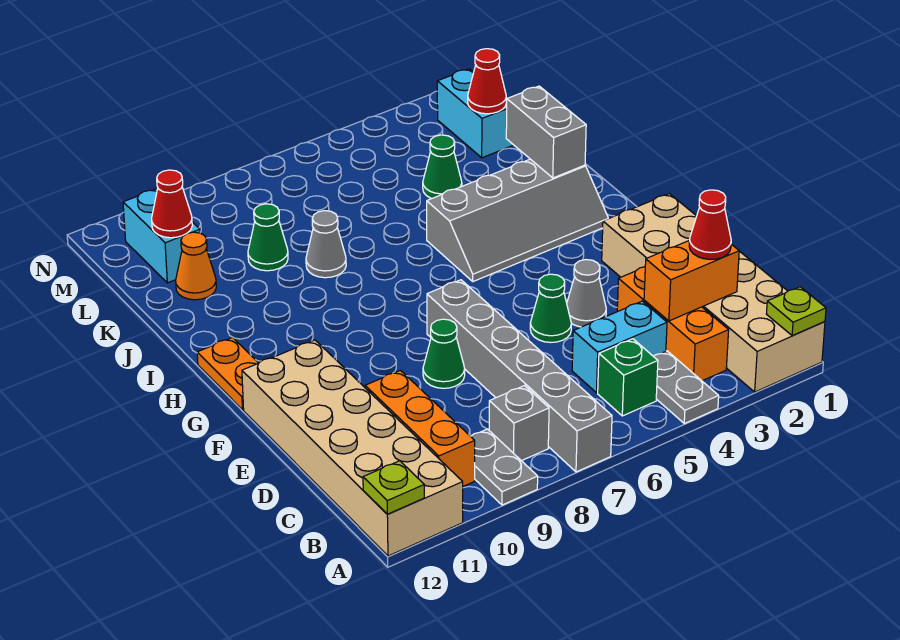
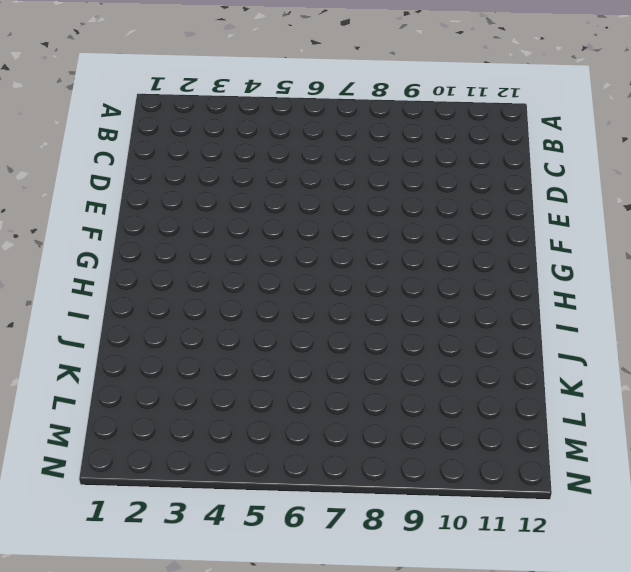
none -> tan 2x6 brick [602,194,825,392]
none -> grey 1x2 plate [653,351,719,423]
none -> grey 1x6 brick [427,280,612,472]

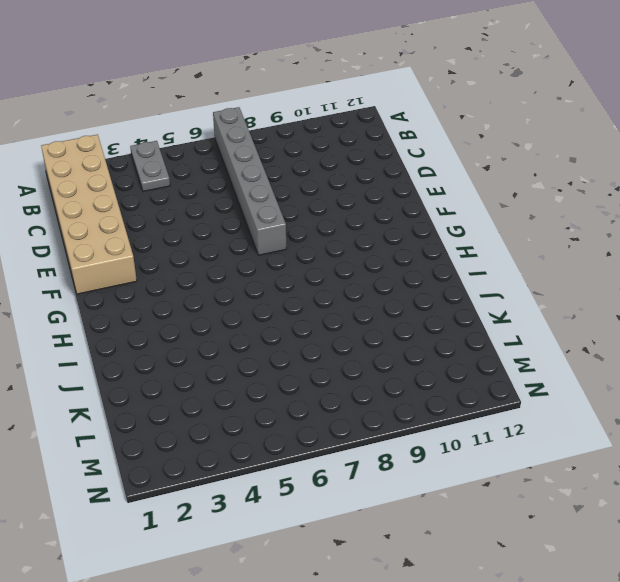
none -> grey 1x2 plate [471,429,538,505]
none -> tan 2x6 brick [242,340,463,556]
none -> orange 1x3 brick [617,267,729,381]

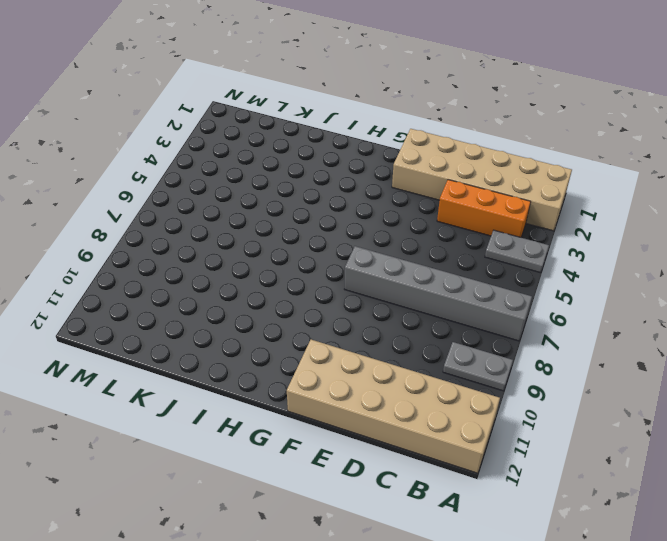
none -> green 1x1 brick [598,339,658,416]
none -> grey 1x1 brick [489,386,549,461]
none -> orange 1x3 brick [365,371,475,486]

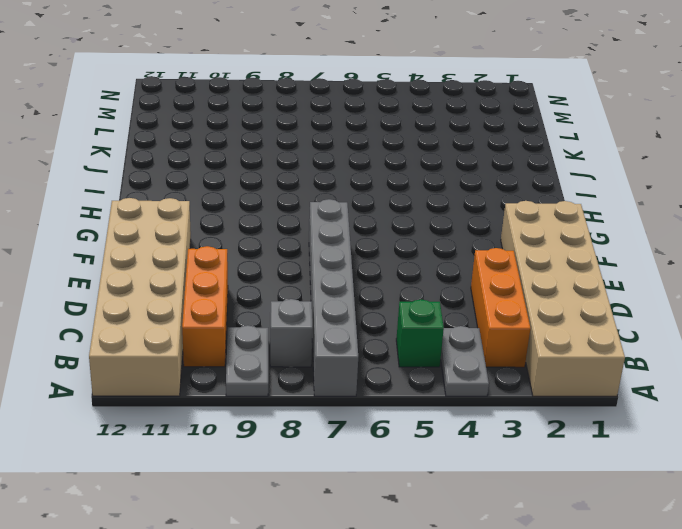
none -> cyan 1x2 brick [572,301,667,393]
none -> grey 1x1 cone [567,260,606,327]
none -> green 1x1 cone [530,274,571,343]

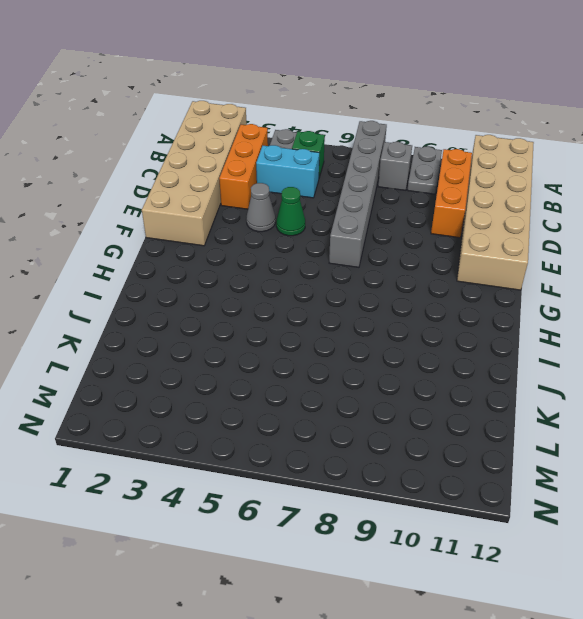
none -> green 1x1 cone [423,319,465,388]
none -> orange 1x2 plate [197,338,258,410]
none -> grey 2x4 slope [427,159,608,282]

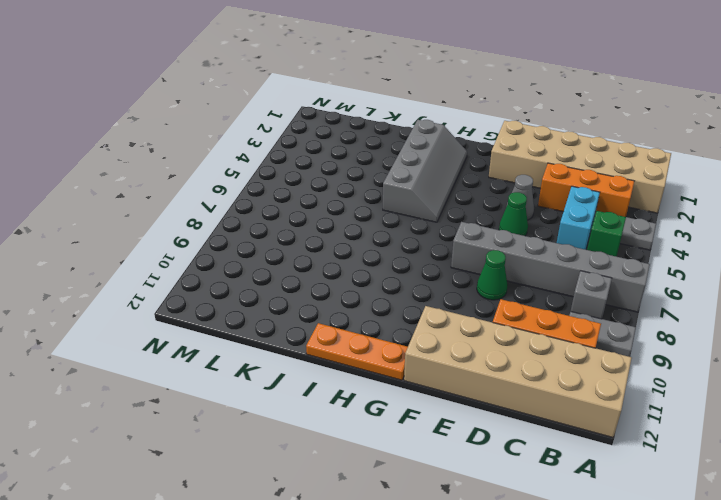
orange 1x3 plate [306,323,408,380] -> orange 1x2 plate [197,338,258,410]
none -> grey 1x1 cone [306,211,346,278]
none -> green 1x1 cone [423,135,462,199]
none -> green 1x1 cone [248,204,288,271]

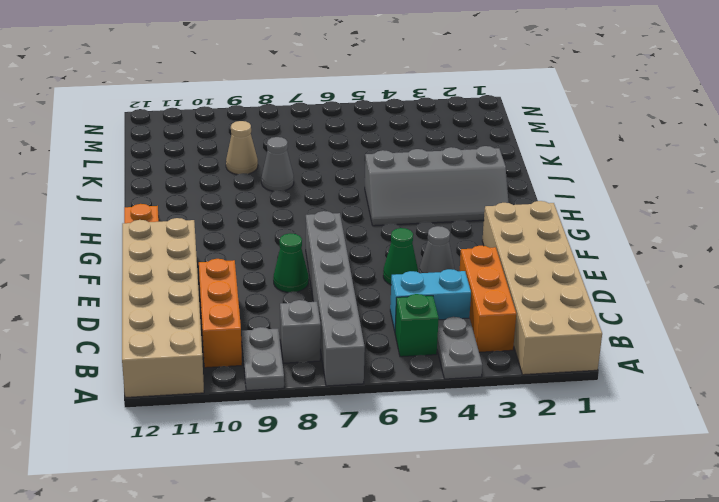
tan 1x1 cone [226,121,258,174] -> green 1x1 cone [248,204,288,271]
none -> green 1x1 cone [423,135,462,199]
none -> orange 1x1 cone [176,232,216,300]
none -> cyan 1x2 brick [437,69,513,158]

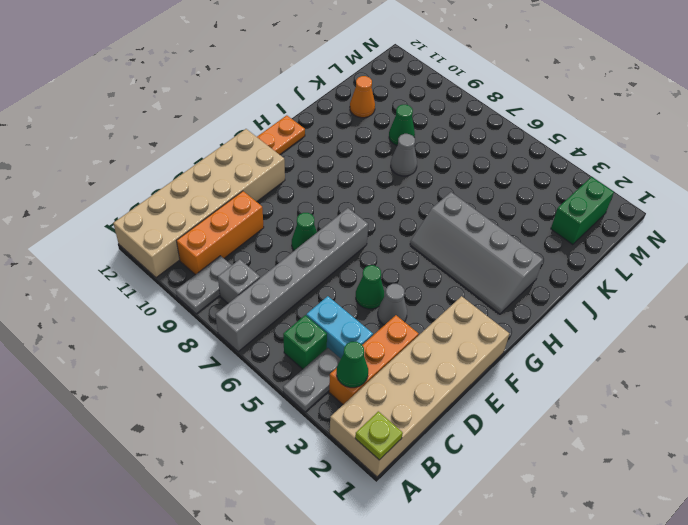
green 1x1 cone [337,342,368,388] -> green 1x1 cone moved to [423,135,462,199]
green 1x2 brick [551,177,614,245] -> cyan 1x2 brick [437,69,513,158]
none -> cyan 1x2 brick [123,189,200,283]
none -> lime 1x1 plate [363,461,424,514]
none -> orange 1x2 brick [644,240,739,321]

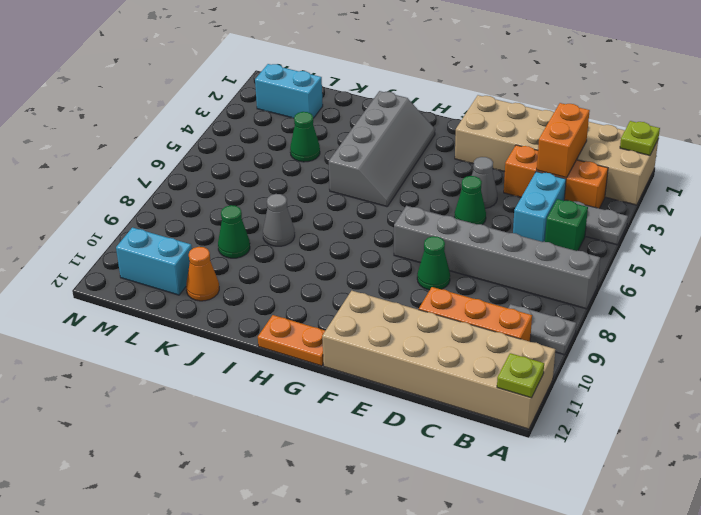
none -> grey 1x1 brick [489,386,549,461]
none -> grey 1x2 brick [506,86,586,178]
none -> red 1x1 cone [468,49,506,114]

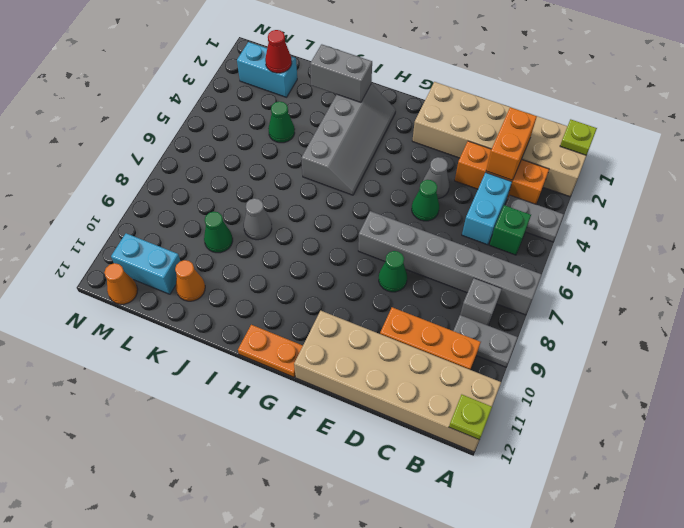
orange 1x1 cone [104,263,138,304] -> none
none -> red 1x1 cone [152,170,192,238]
none -> red 1x1 cone [689,190,731,259]

